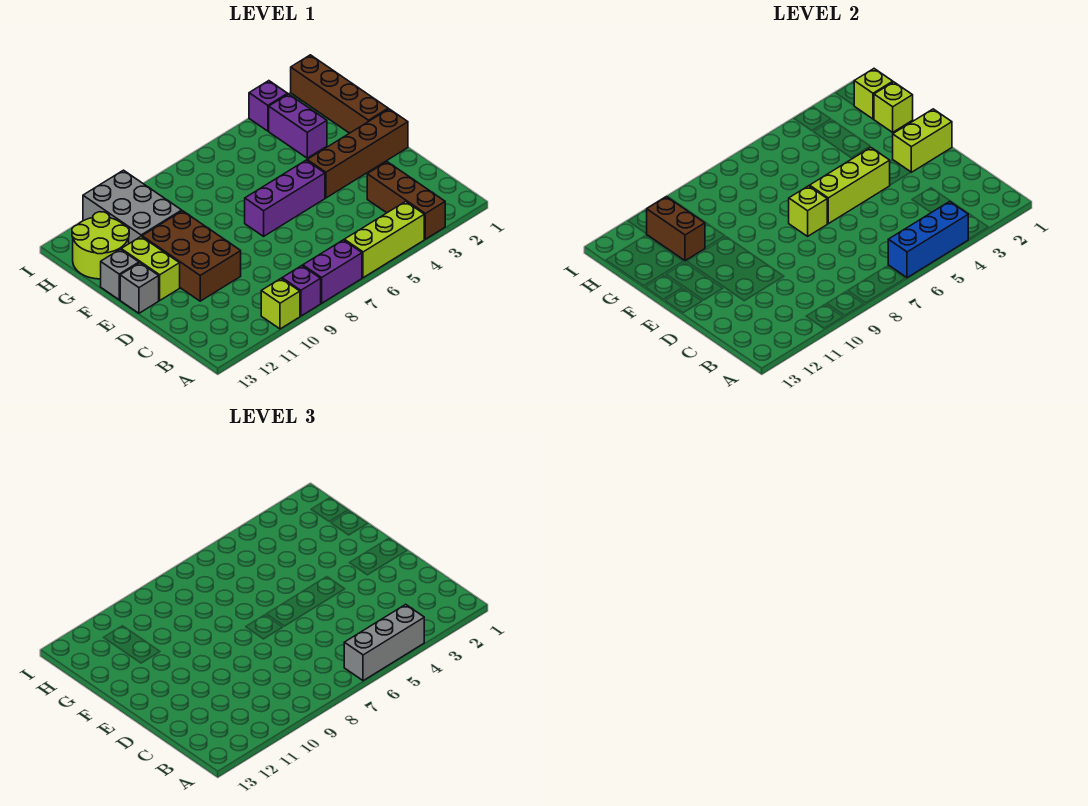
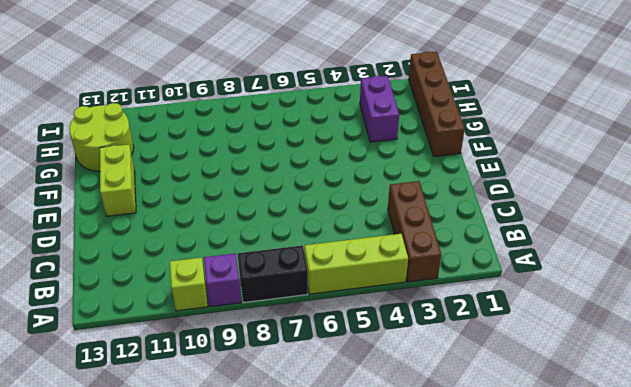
black 1x2 brick [238,245,308,303] -> purple 1x2 brick [303,240,362,303]
none -> brown 2x3 brick [142,211,241,301]
none -> brown 1x4 brick [307,109,408,198]
none -> purple 1x3 brick [245,160,325,236]

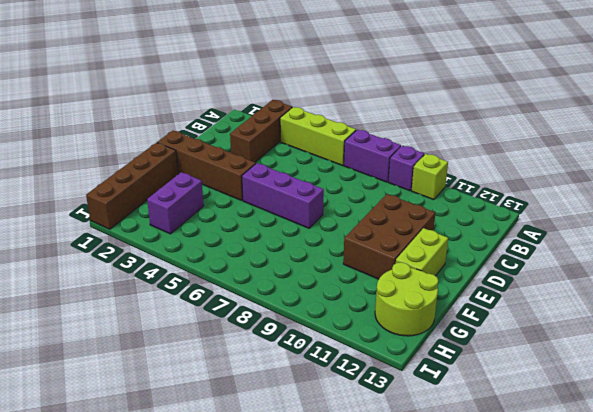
none -> grey 1x1 brick [120,263,159,313]
none -> grey 1x1 brick [101,249,139,300]
none -> grey 2x3 brick [83,170,182,243]

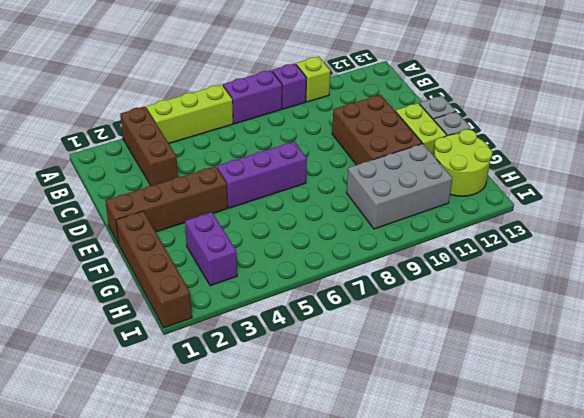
grey 2x3 brick [347,144,452,229] -> grey 2x3 brick turned to [83,170,182,243]
none -> purple 1x1 brick [249,81,288,131]
none -> blue 1x3 brick [888,201,968,278]
none -> lime 1x2 brick [893,109,952,172]

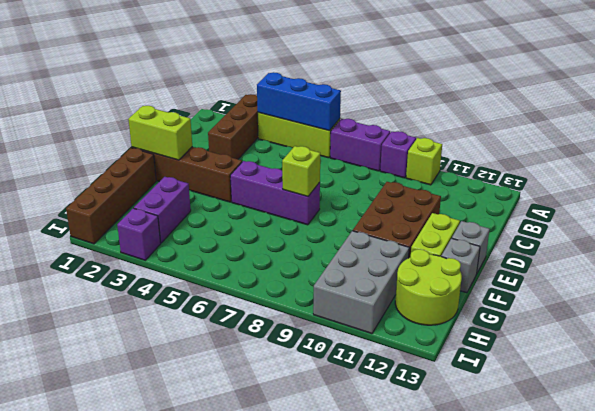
none -> lime 1x3 brick [810,148,890,224]
none -> lime 1x1 brick [874,82,913,132]
none -> brown 1x2 brick [647,197,705,261]

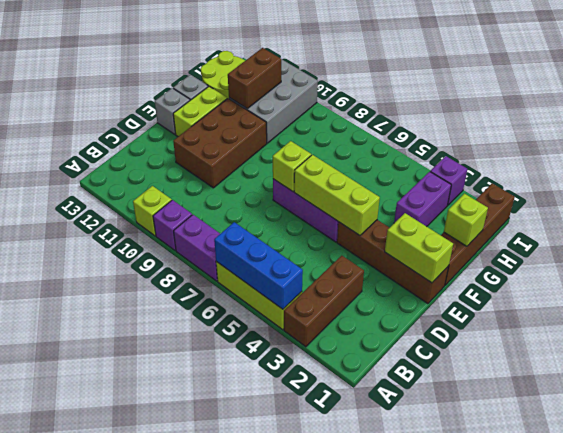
none -> lime 1x1 brick [854,69,893,119]
none -> grey 1x3 brick [344,604,424,681]

